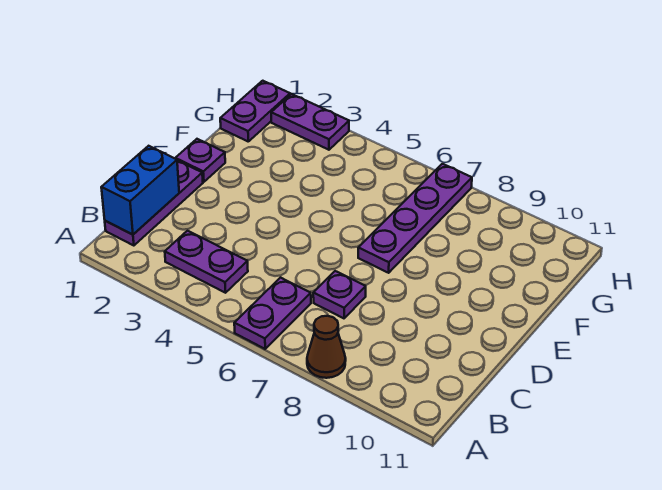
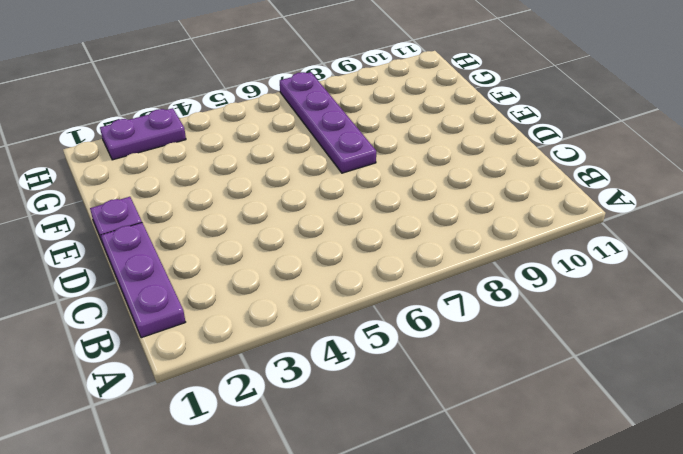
none -> purple 1x2 plate [234,278,311,349]
none -> brown 1x1 cone [307,316,346,378]

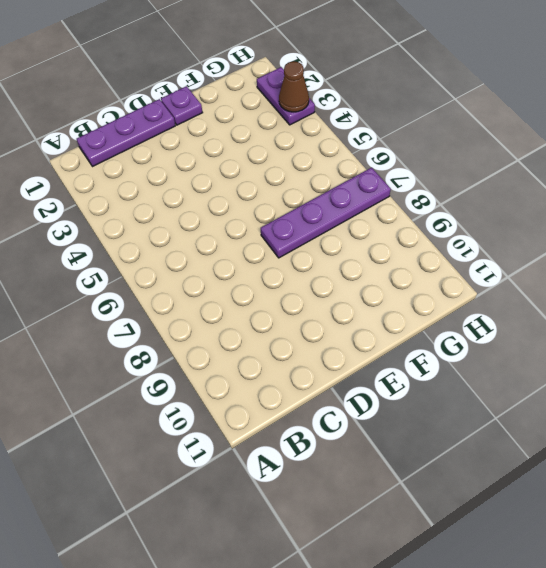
brown 1x1 cone [279,61,309,112] -> brown 1x1 cone moved to [307,316,346,378]
none -> purple 1x2 plate [234,278,311,349]
none -> purple 1x2 plate [165,231,248,293]

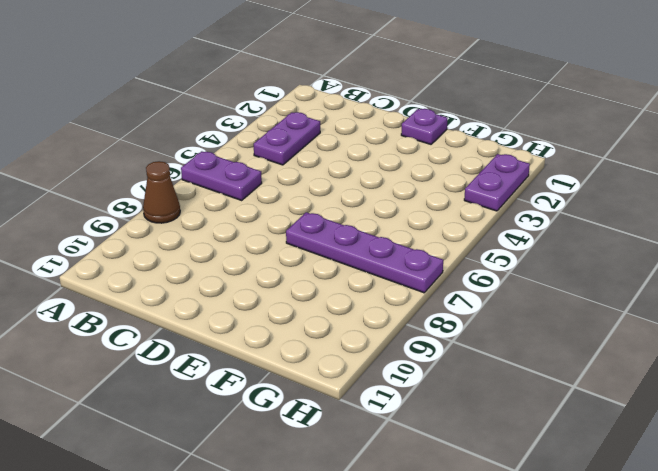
none -> purple 1x3 plate [105,160,203,246]
none -> purple 1x1 plate [313,271,366,318]

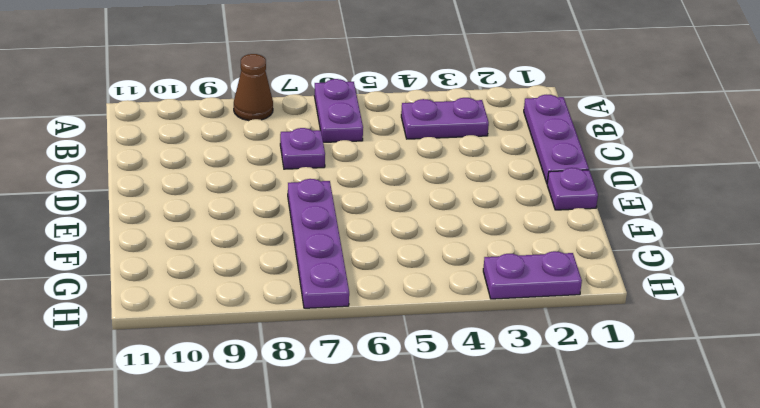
none -> purple 1x2 plate [220,81,290,141]
none -> blue 1x2 brick [101,146,179,235]

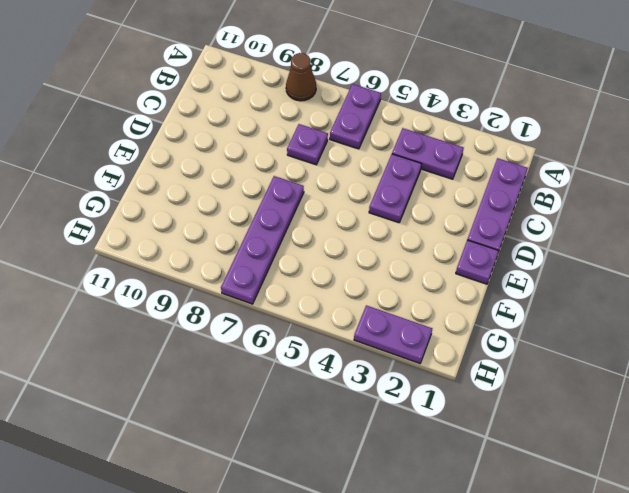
purple 1x2 plate [369,154,422,223] -> purple 1x2 plate moved to [220,81,290,141]
none -> blue 1x2 brick [101,146,179,235]

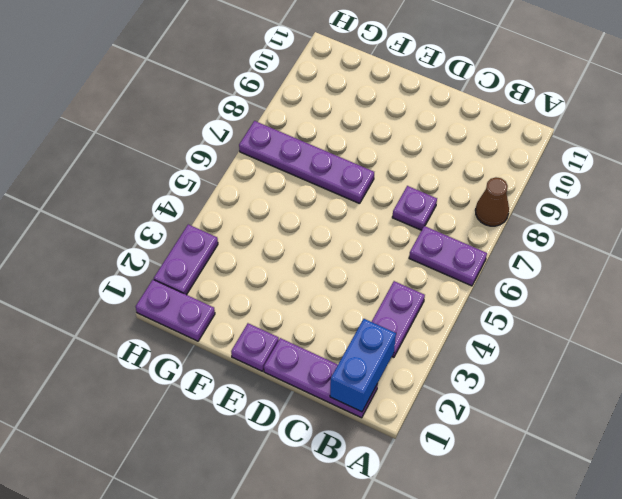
blue 1x2 brick [330,319,396,412] -> blue 1x2 brick turned to [101,146,179,235]

